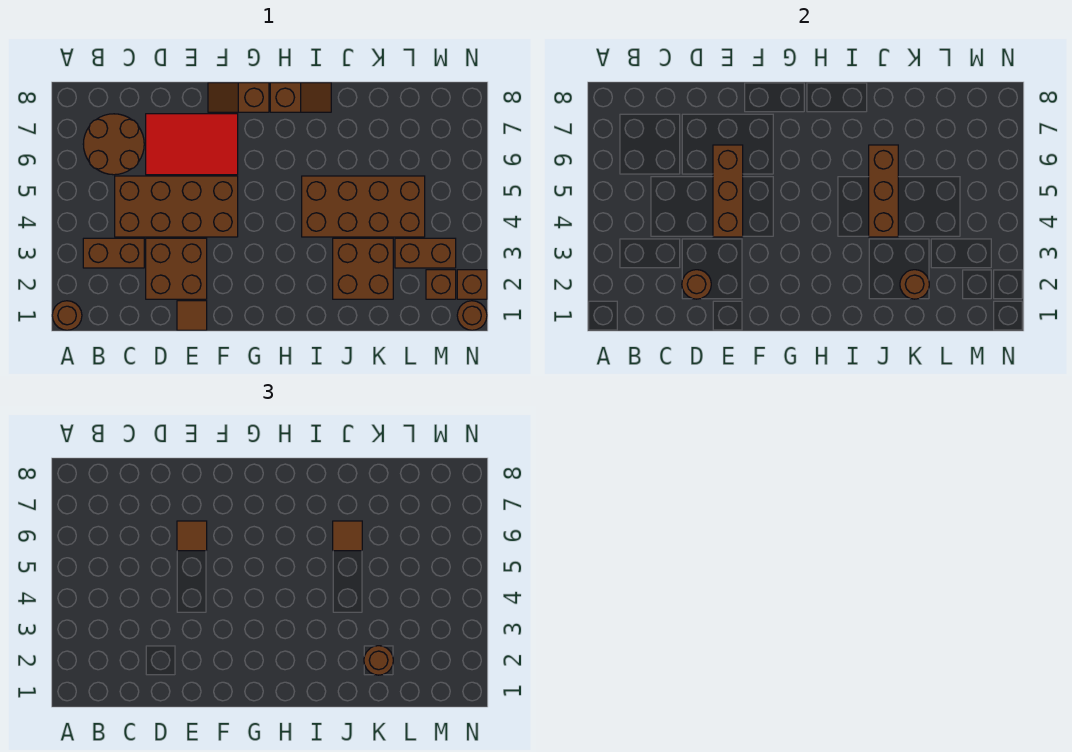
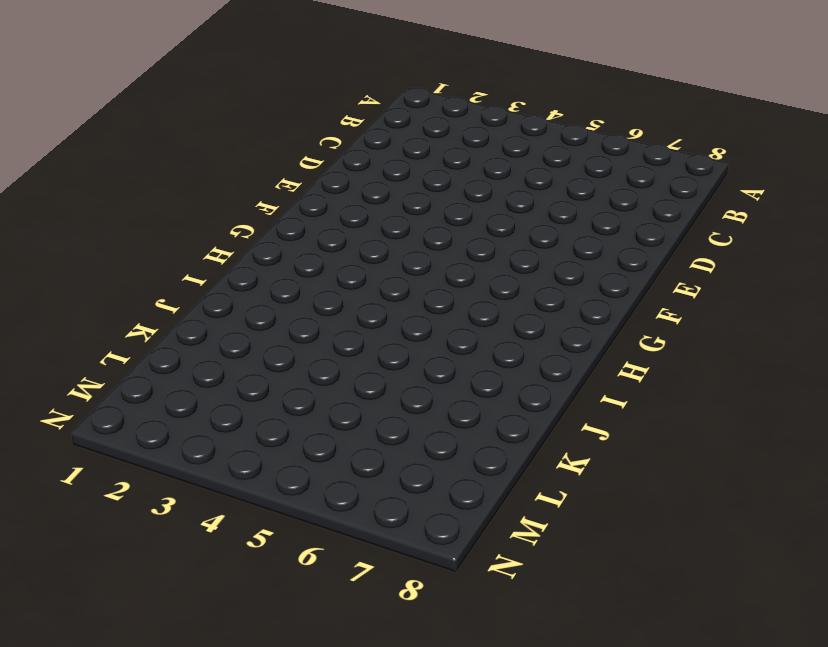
none -> brown 1x1 round brick [52,301,82,330]
none -> brown 1x2 brick [83,238,144,268]
none -> brown 2x2 round brick [83,114,144,175]

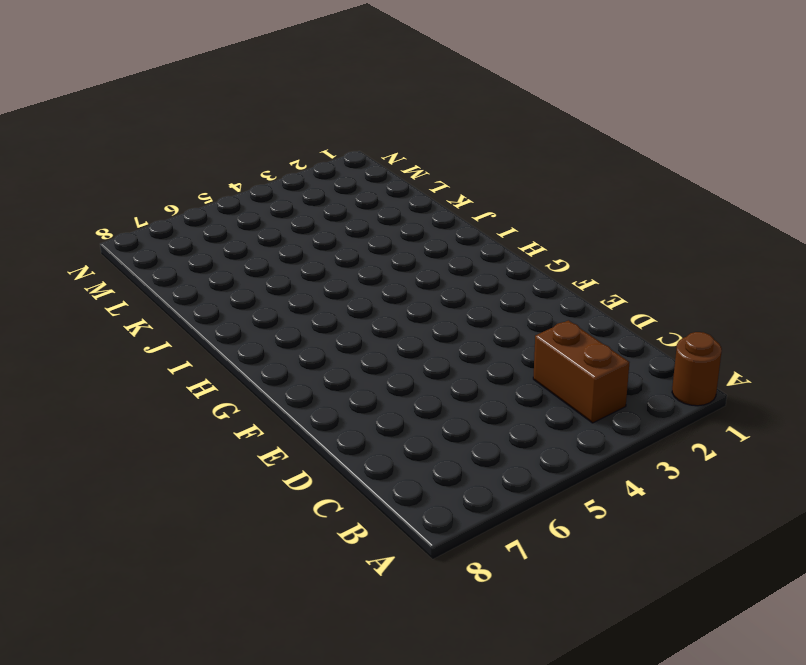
none -> brown 2x2 round brick [83,114,144,175]
none -> brown 2x4 brick [115,176,238,237]
none -> brown 2x2 brick [146,238,207,299]

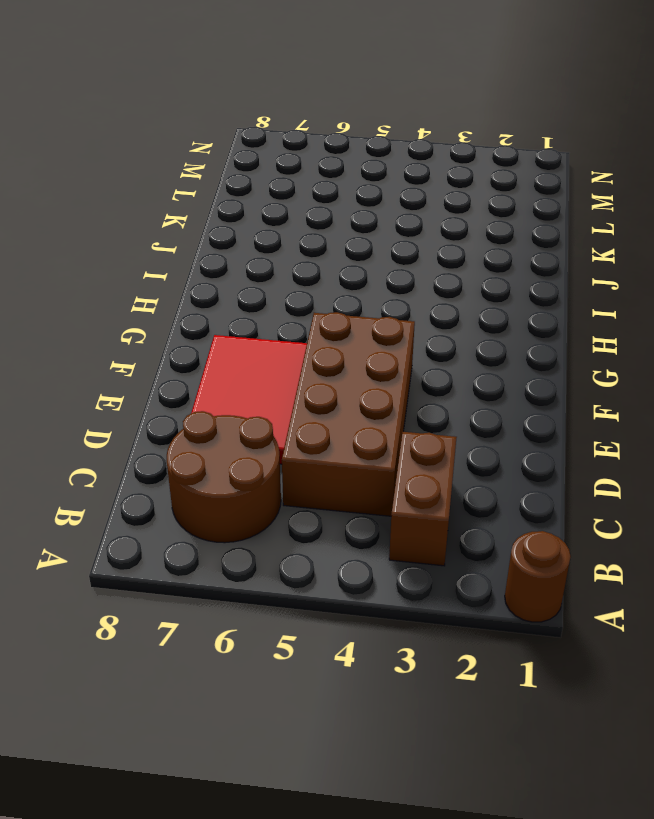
none -> brown 2x2 brick [146,238,207,299]
none -> brown 1x1 tile [177,301,207,330]
none -> brown 1x2 slope [208,83,269,112]

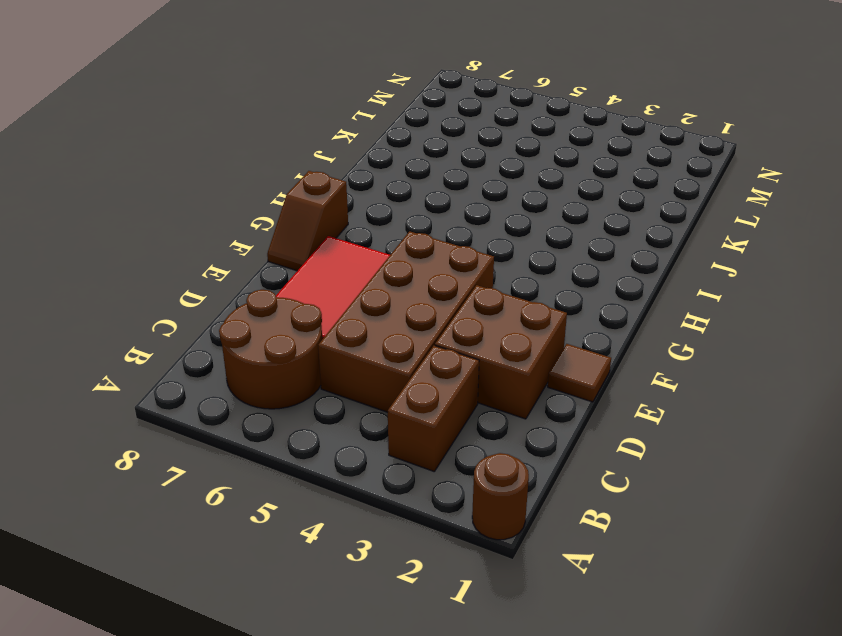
none -> brown 1x2 slope [270,83,331,112]
none -> brown 2x4 brick [302,176,425,237]
none -> brown 2x2 brick [333,238,393,299]

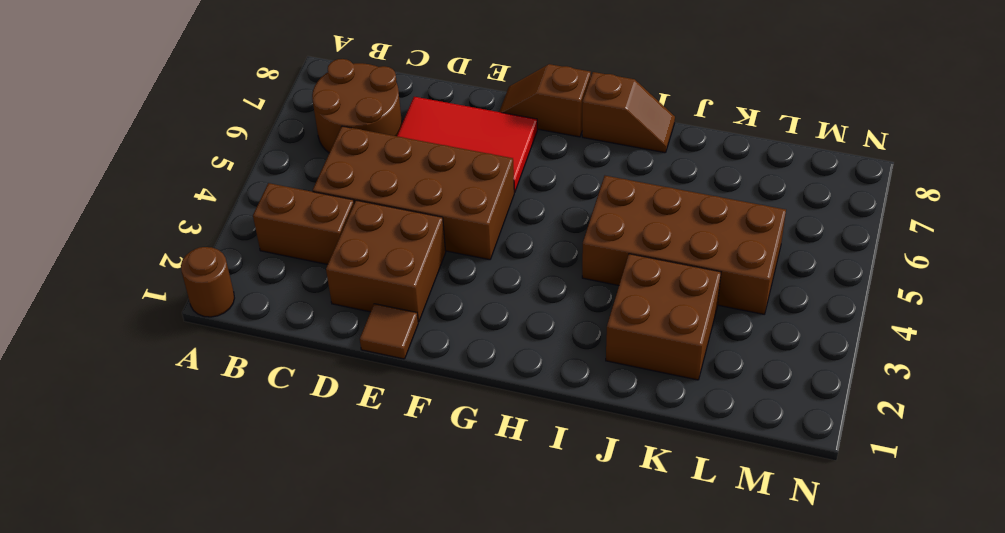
none -> brown 1x2 brick [395,238,456,268]
none -> brown 1x1 brick [426,270,456,299]
none -> brown 1x1 round brick [457,301,487,330]

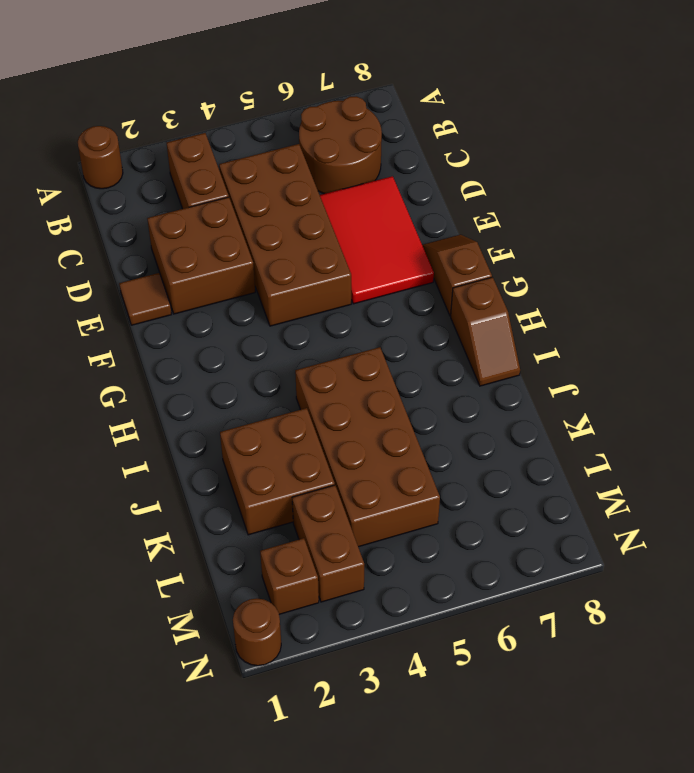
none -> brown 1x1 brick [457,270,487,299]
none -> brown 1x1 round brick [682,270,711,299]
none -> brown 1x3 brick [713,145,743,237]

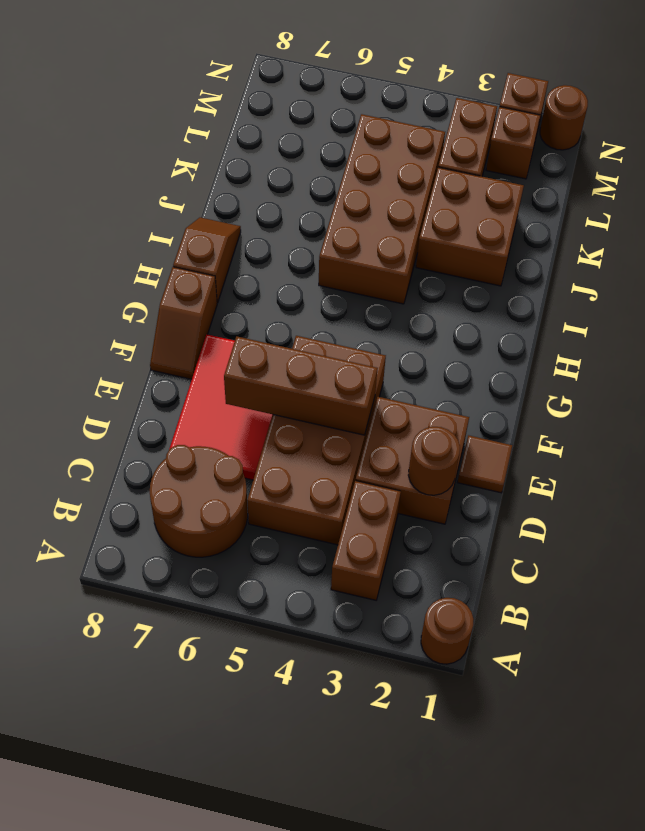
none -> brown 1x3 brick [869,145,898,237]
none -> brown 1x1 round brick [900,270,929,299]
none -> brown 1x1 tile [177,521,207,551]

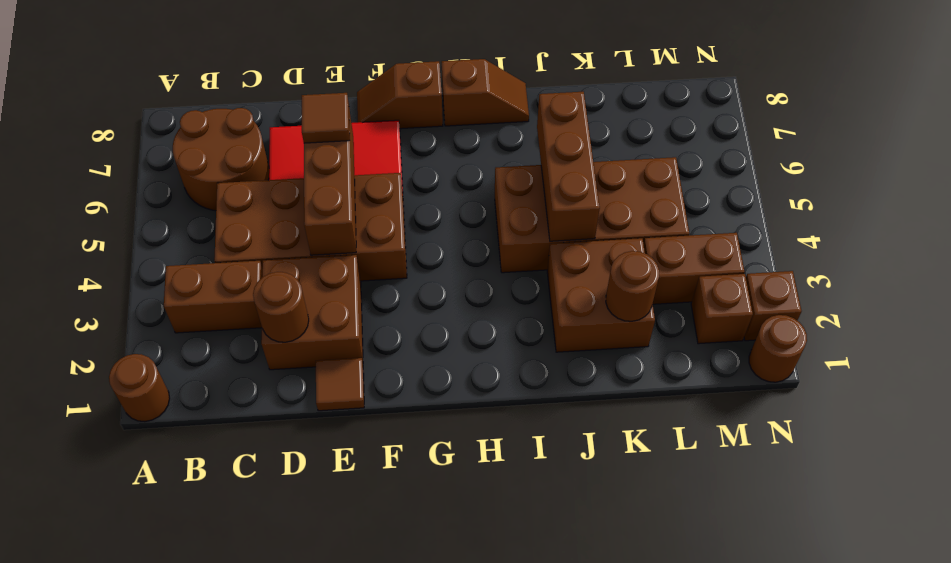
none -> brown 1x1 tile [333,521,362,551]
none -> brown 1x1 round brick [364,646,393,675]

